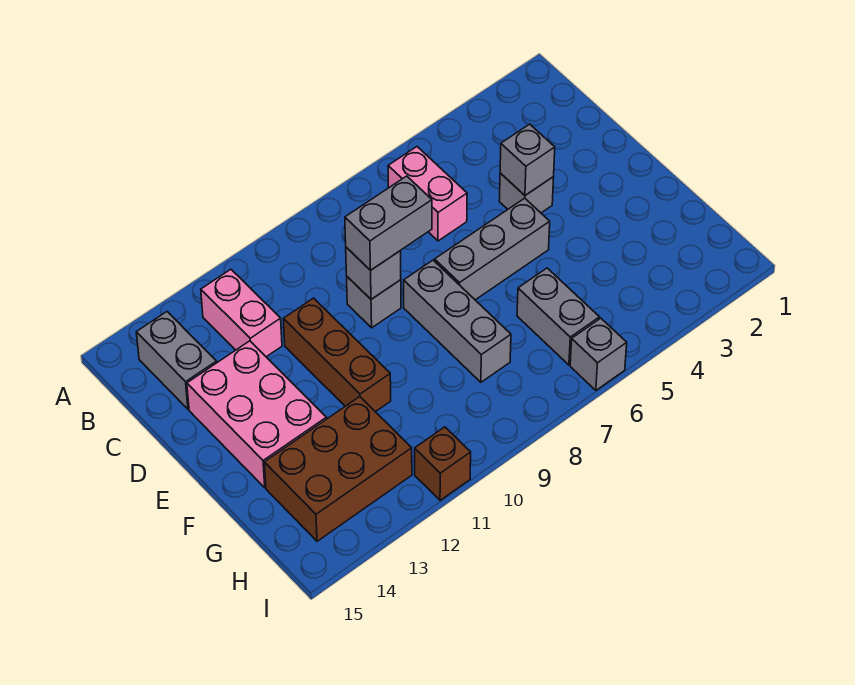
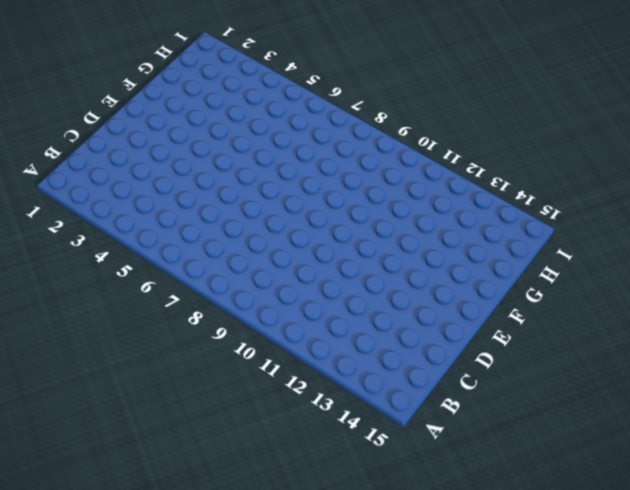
none -> pink 1x2 brick [388,147,467,241]
none -> pink 1x2 brick [201,269,282,357]
none -> grey 1x2 brick [136,312,217,409]

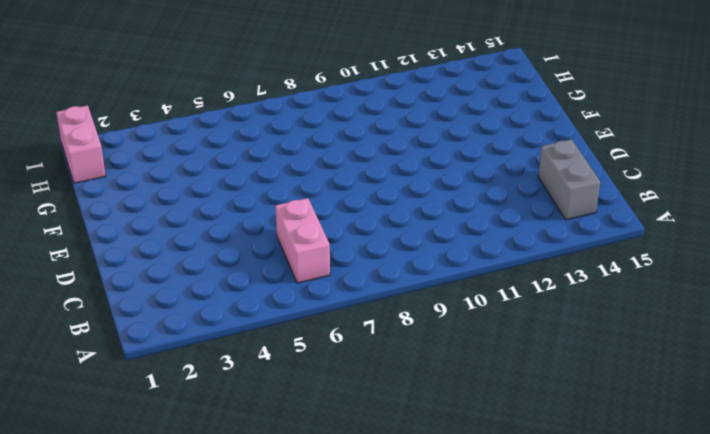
pink 1x2 brick [56,105,106,183] -> pink 1x2 brick moved to [201,269,282,357]
none -> grey 1x1 brick [499,173,554,213]
none -> grey 1x1 brick [347,277,401,328]
none -> brown 1x3 brick [283,298,391,412]

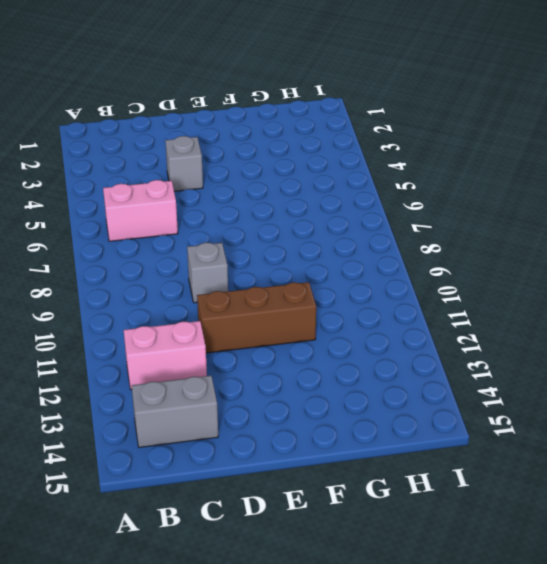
none -> pink 2x3 brick [187,341,327,488]
none -> grey 1x3 brick [435,198,550,300]
none -> grey 1x3 brick [404,260,511,382]

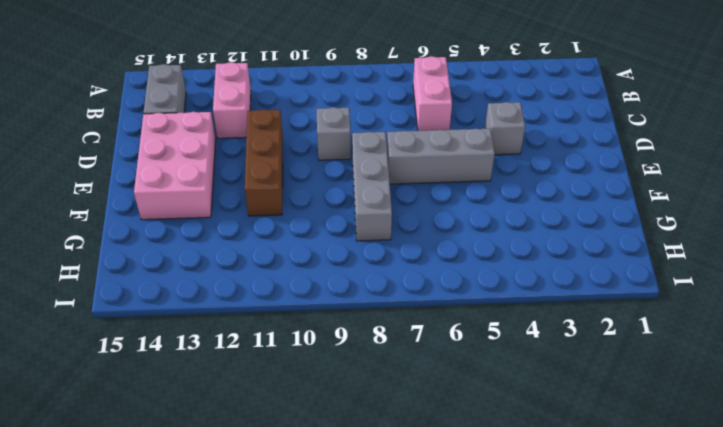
none -> grey 1x2 brick [517,268,600,365]
none -> brown 2x3 brick [264,397,412,541]
none -> grey 1x1 brick [570,318,627,390]

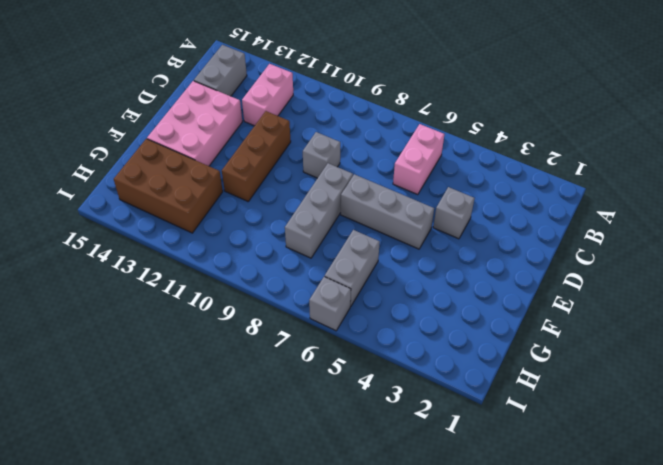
none -> brown 1x1 brick [415,427,471,500]
none -> grey 1x1 brick [500,124,555,195]
none -> grey 1x1 brick [346,247,401,299]

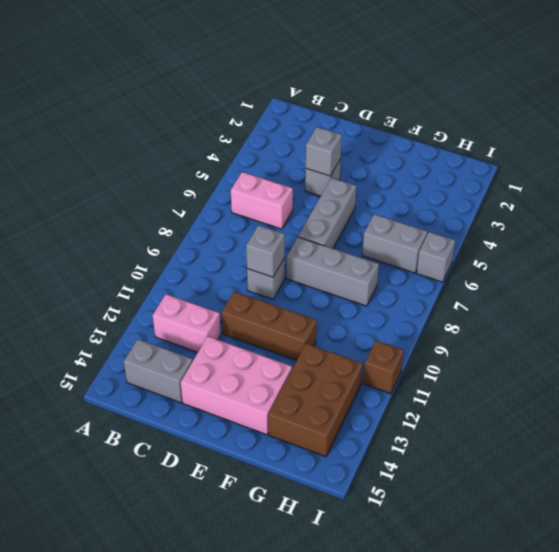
none -> grey 1x2 brick [345,176,432,270]

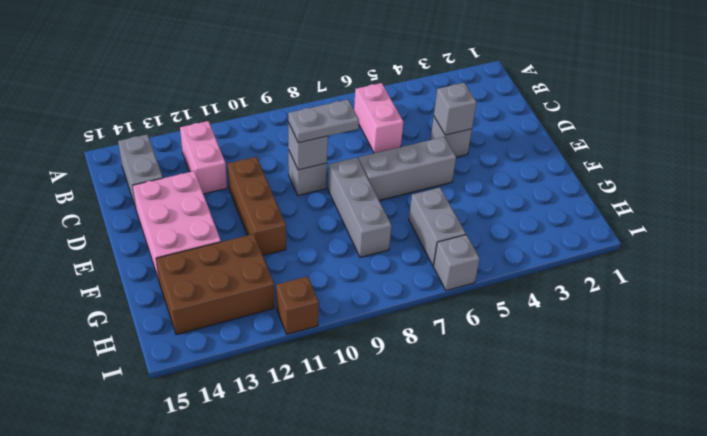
grey 1x2 plate [288,100,359,143] -> grey 1x2 brick [345,176,432,270]

